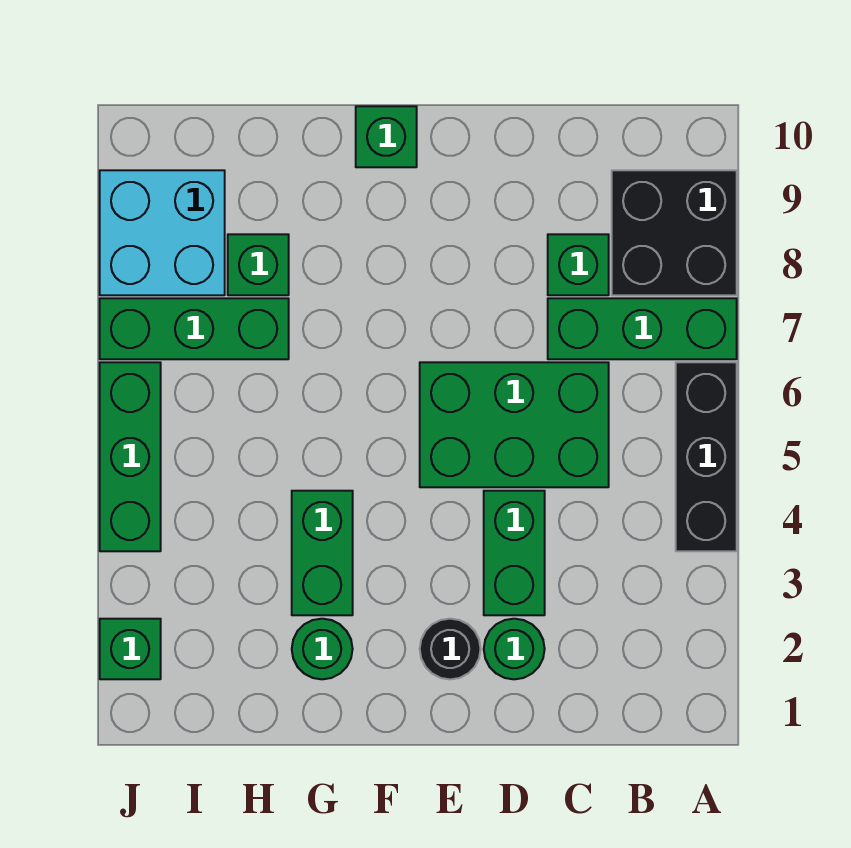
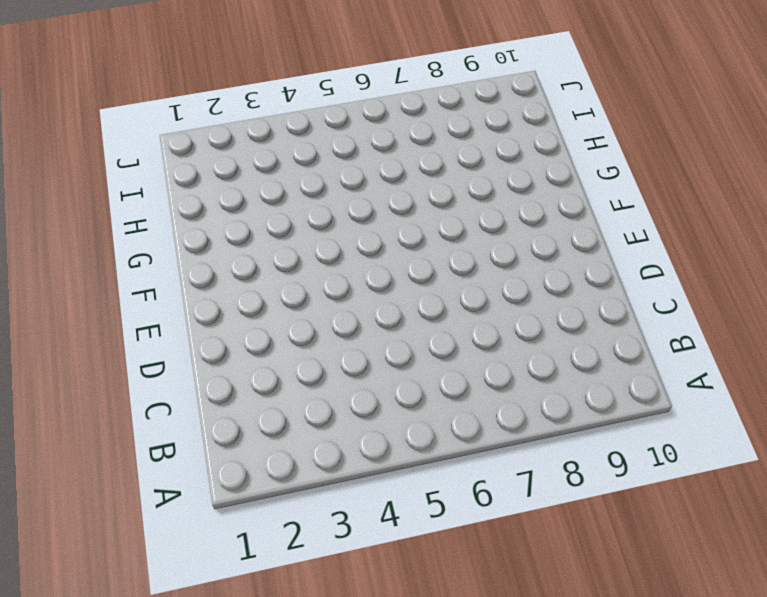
none -> black 1x3 brick [676,362,737,551]
none -> green 1x3 brick [548,298,737,359]
none -> black 2x2 brick [612,170,737,295]

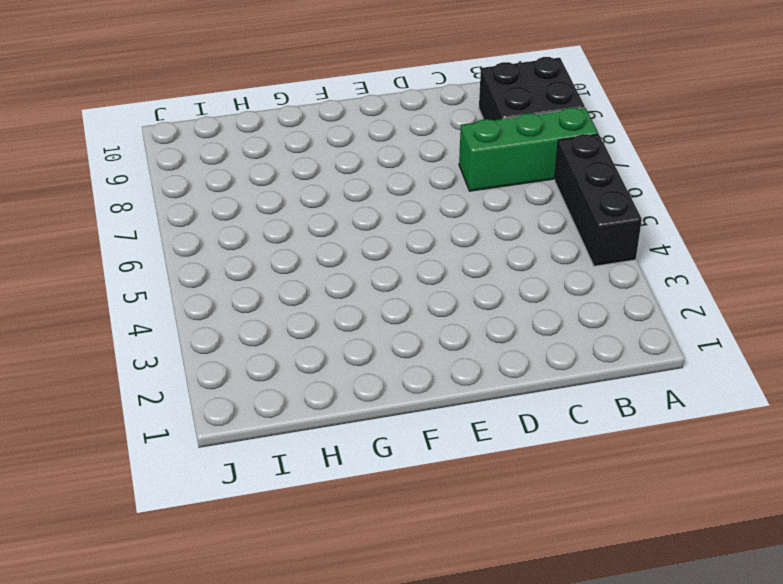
none -> green 2x3 brick [420,362,609,487]
none -> green 1x1 brick [548,234,609,295]
none -> green 1x1 round brick [484,619,545,679]

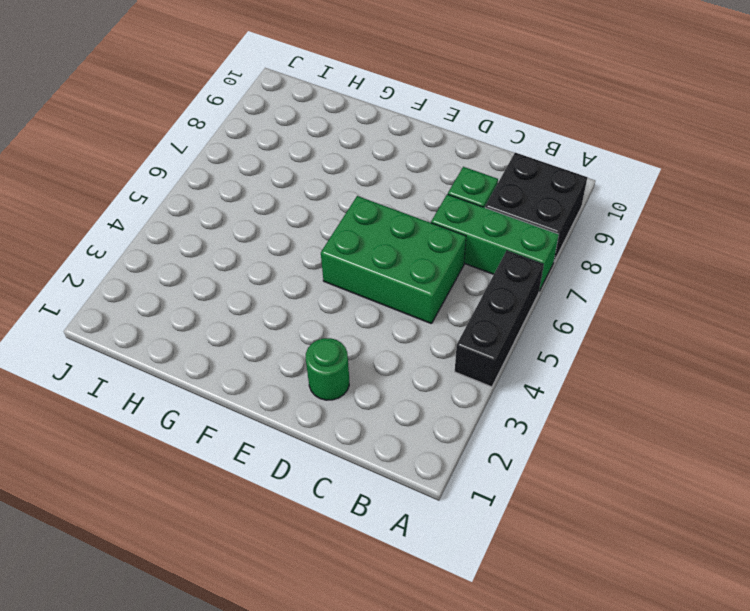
none -> green 1x2 brick [484,491,545,615]
none -> black 1x1 round brick [420,619,481,679]
none -> green 1x1 brick [356,106,417,167]

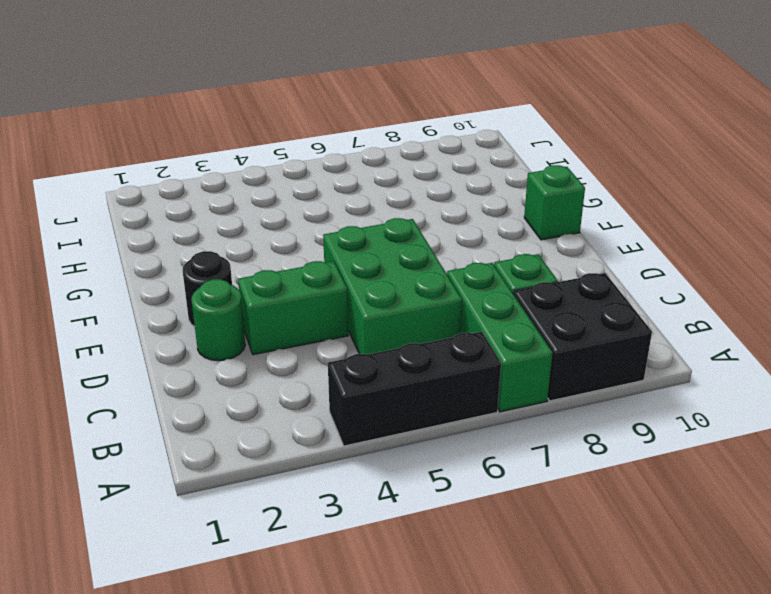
none -> green 1x1 round brick [292,619,353,679]
none -> green 1x2 brick [292,491,353,615]
none -> green 1x3 brick [100,298,289,359]

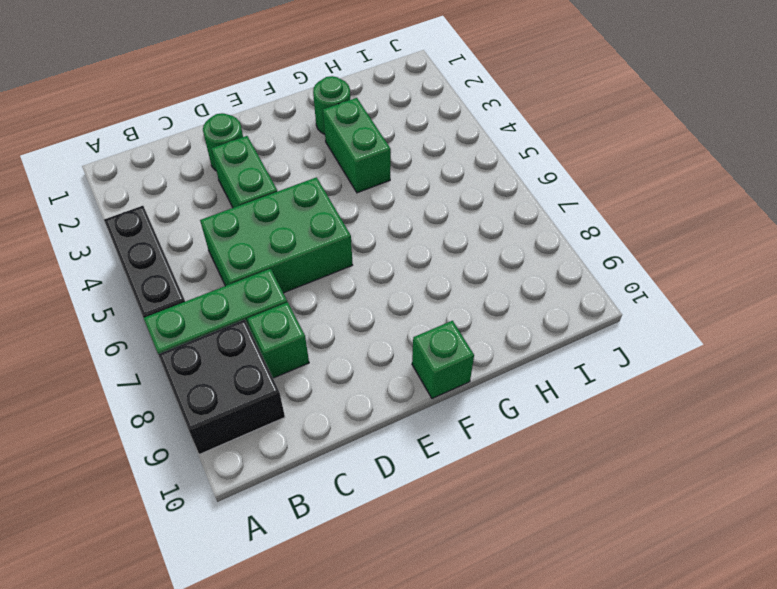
none -> black 1x1 round brick [420,619,481,679]
none -> green 1x3 brick [100,298,289,359]
none -> green 1x1 brick [228,234,289,295]

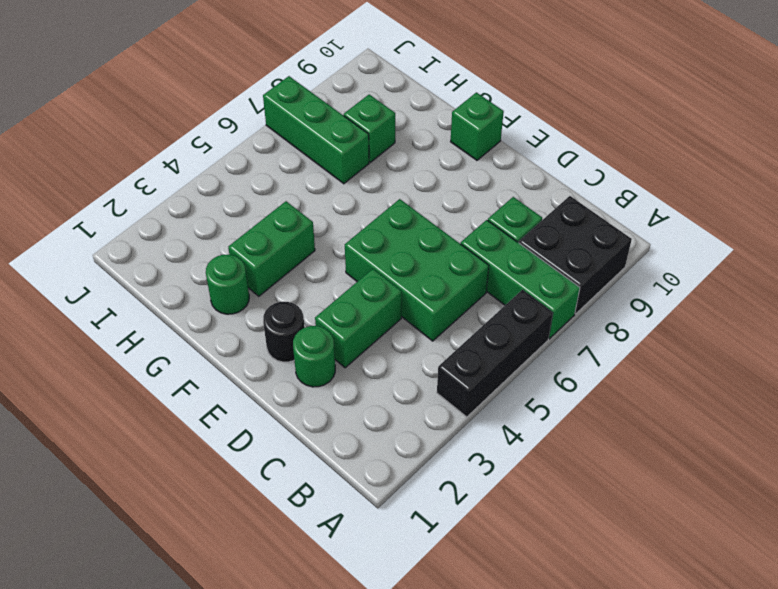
none -> cyan 2x2 brick [100,170,225,295]
none -> green 1x1 brick [100,619,161,679]
none -> green 1x3 brick [100,362,161,551]

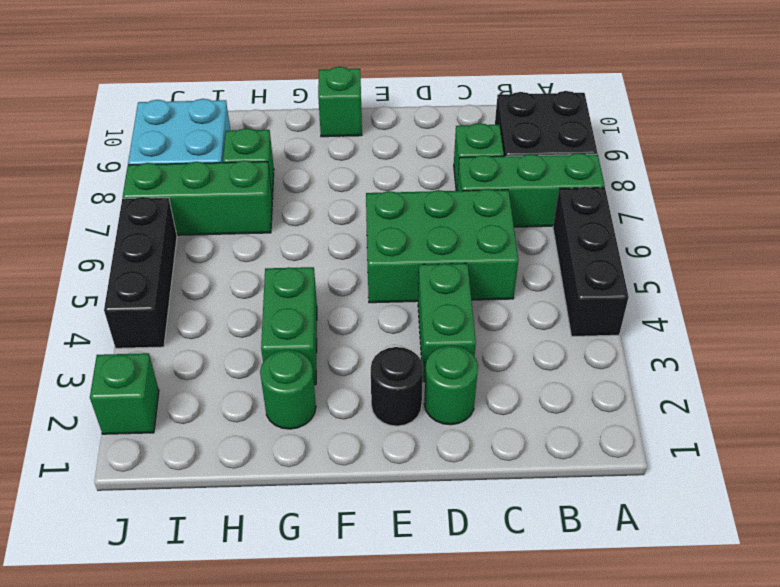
black 1x3 brick [104,197,177,348] -> green 1x3 brick [100,362,161,551]

